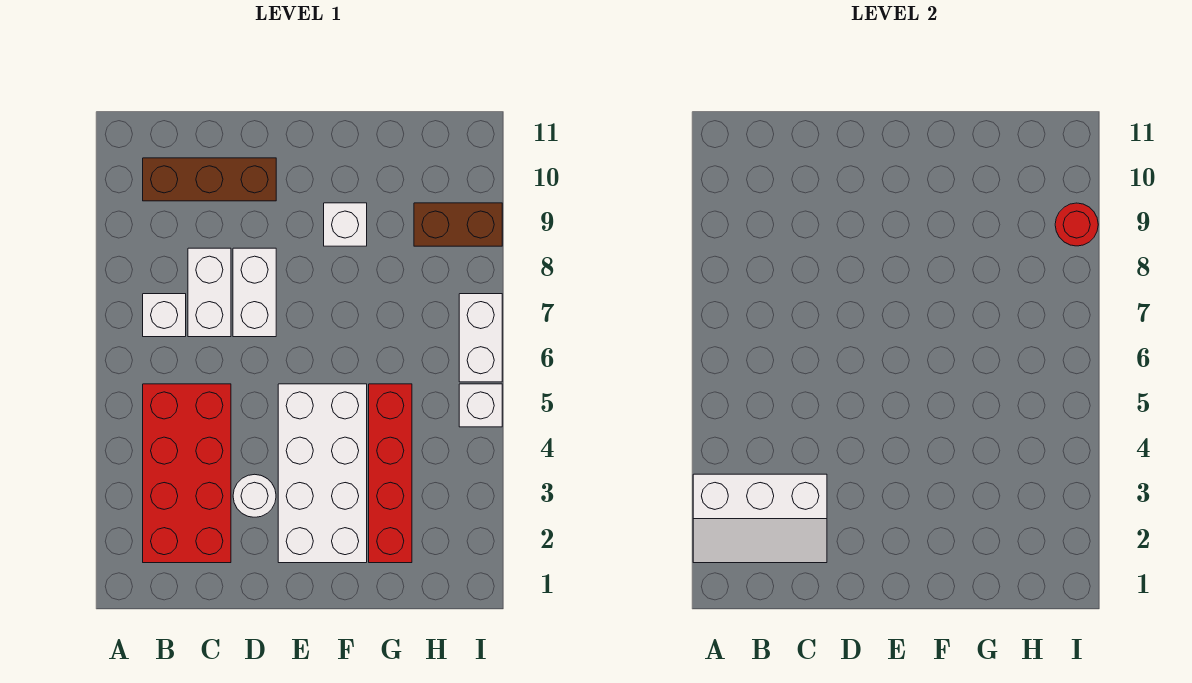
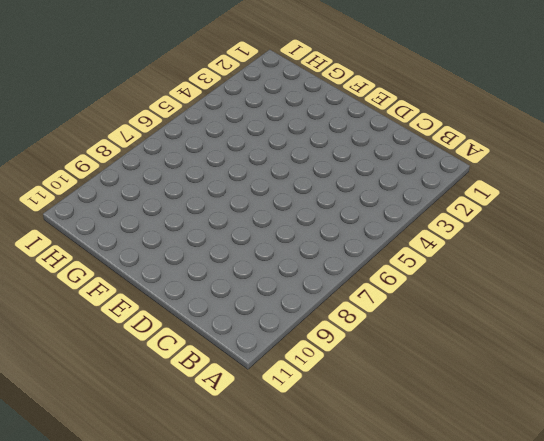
none -> red 2x4 brick [143,384,231,563]
none -> white 1x1 brick [143,294,186,337]
none -> brown 1x3 brick [143,158,276,201]

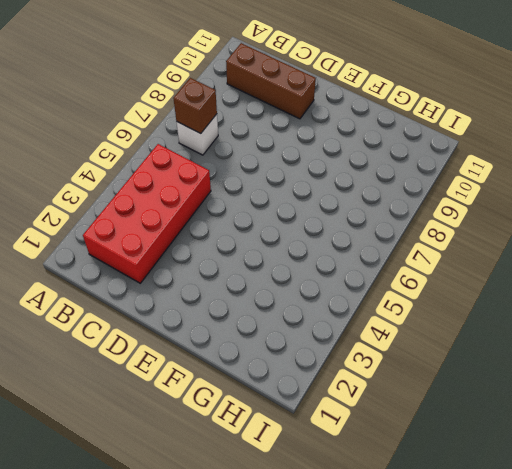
brown 1x1 brick [173,78,217,134] -> none
none -> white 1x2 brick [188,248,231,337]
none -> white 1x1 round brick [233,474,276,517]
none -> white 1x2 brick [233,248,276,337]

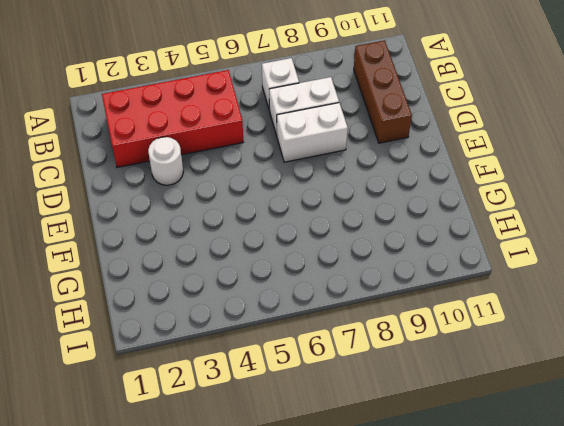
none -> white 2x4 brick [278,384,367,563]
none -> white 1x1 brick [324,203,367,246]
none -> red 1x4 brick [369,384,412,563]

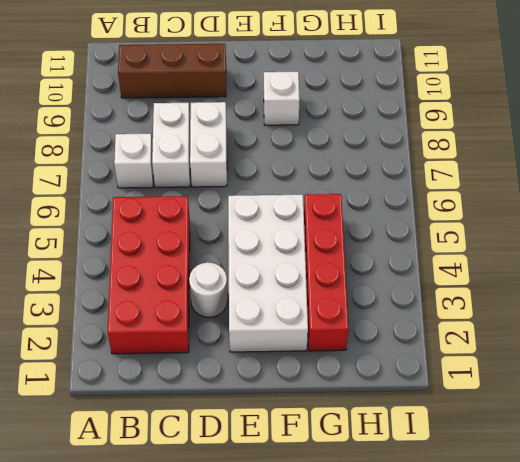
none -> brown 1x2 brick [414,203,502,246]
none -> white 1x1 brick [459,384,502,427]
none -> white 1x2 brick [459,294,502,382]

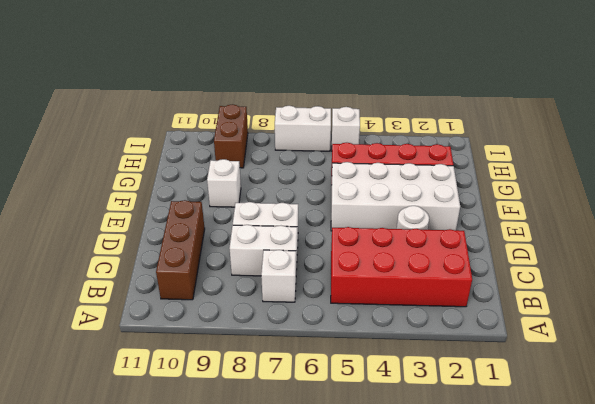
none -> white 2x3 slope [693,474,827,563]
none -> red 1x1 round brick [1055,203,1098,246]

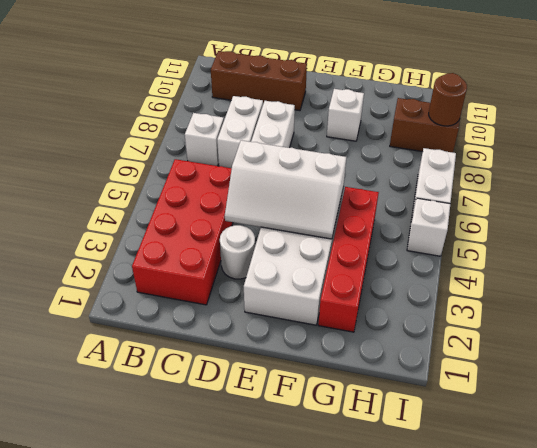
white 2x3 slope [225,140,346,239] -> white 2x3 slope moved to [693,474,827,563]
brown 1x1 round brick [429,73,467,126] -> red 1x1 round brick [1055,203,1098,246]

